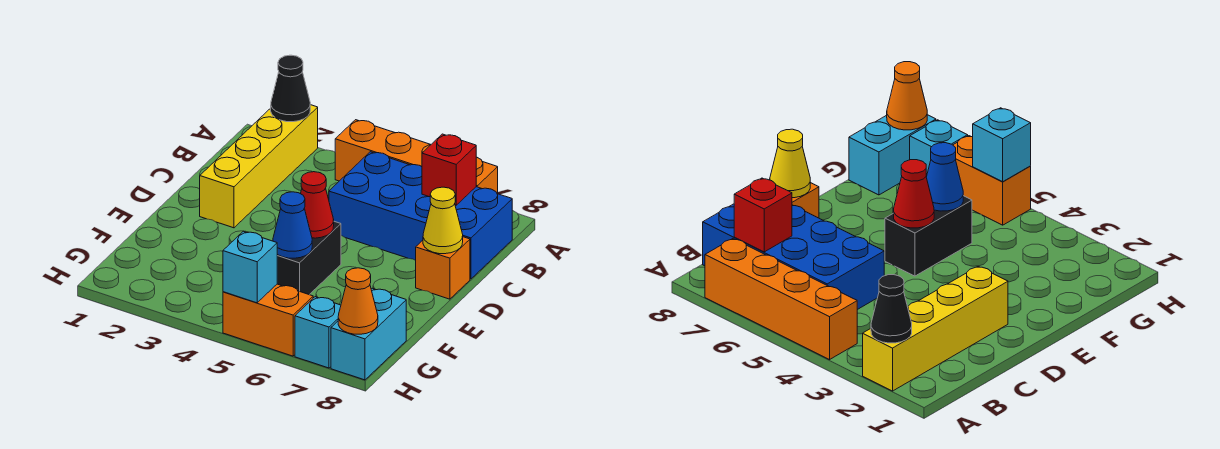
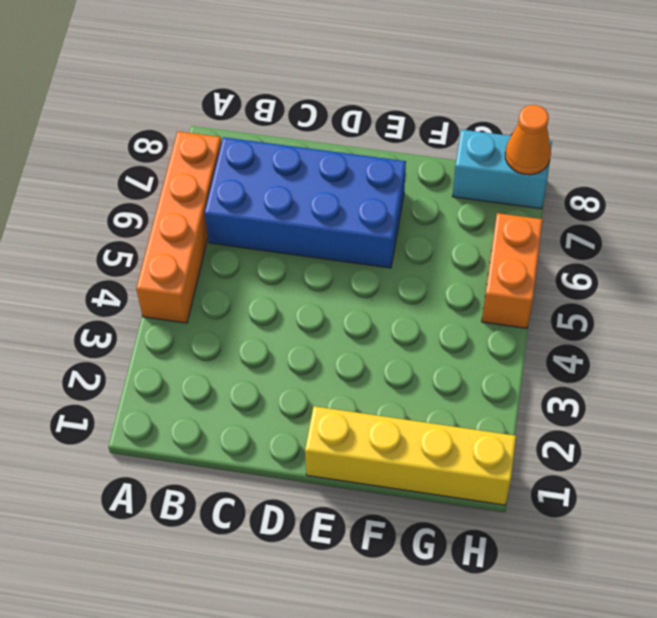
blue 2x4 brick [205,137,406,268] -> blue 2x4 brick turned to [329,152,512,279]
yellow 1x4 brick [305,406,516,505] -> yellow 1x4 brick moved to [200,105,318,228]
none -> orange 1x1 brick [416,237,470,299]
none -> black 1x2 brick [277,221,341,295]
none -> cyan 1x1 brick [295,297,341,368]

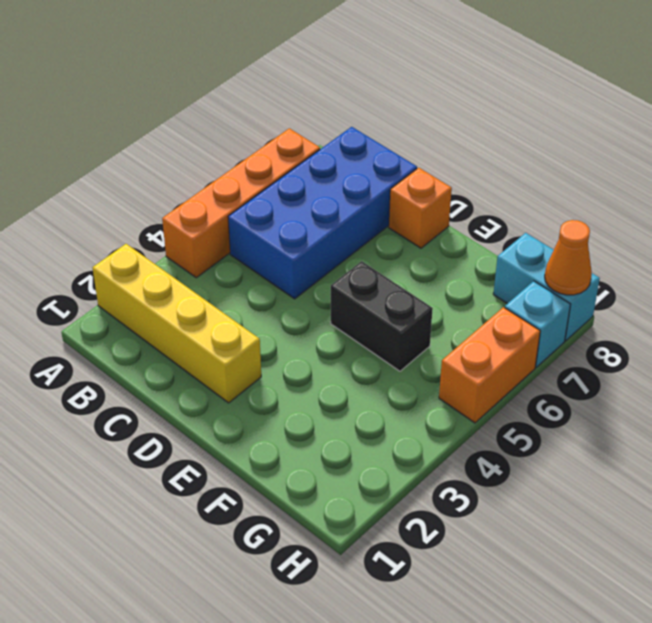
none -> black 1x1 cone [271,55,310,122]
none -> red 1x1 brick [422,134,476,205]
none -> yellow 1x1 cone [423,187,463,254]

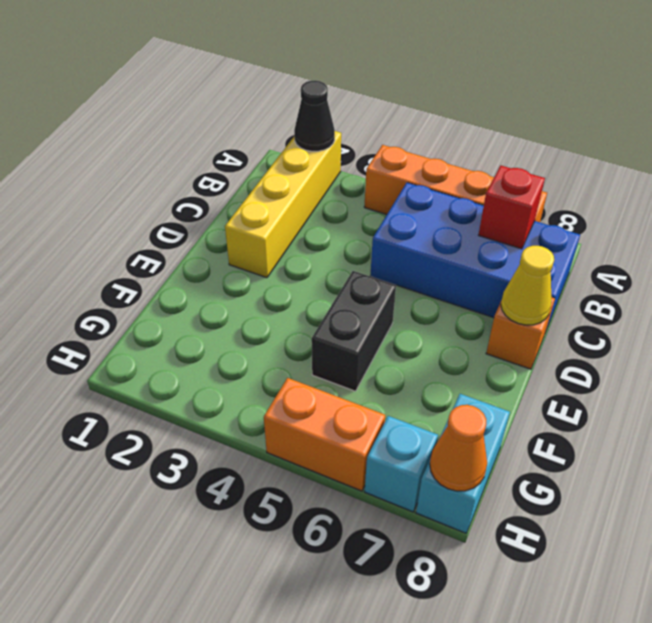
none -> red 1x1 cone [300,172,334,238]
none -> blue 1x1 cone [273,192,312,258]
none -> cyan 1x1 brick [223,231,277,303]

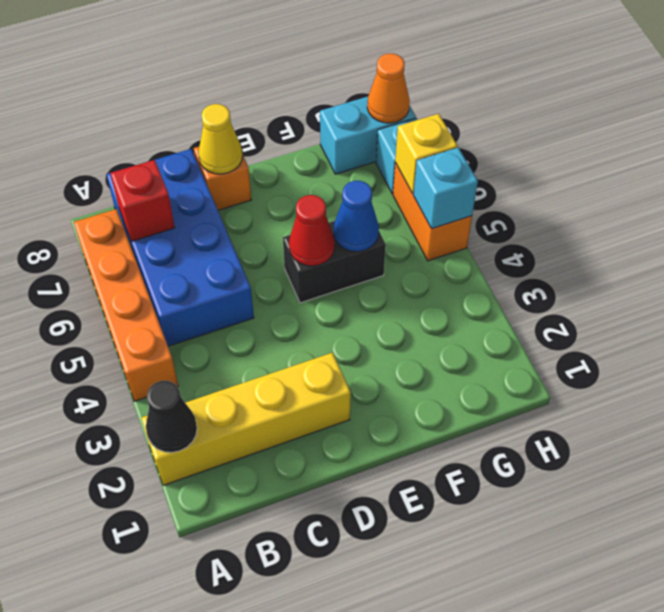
yellow 1x1 brick [395,114,457,194] -> none

